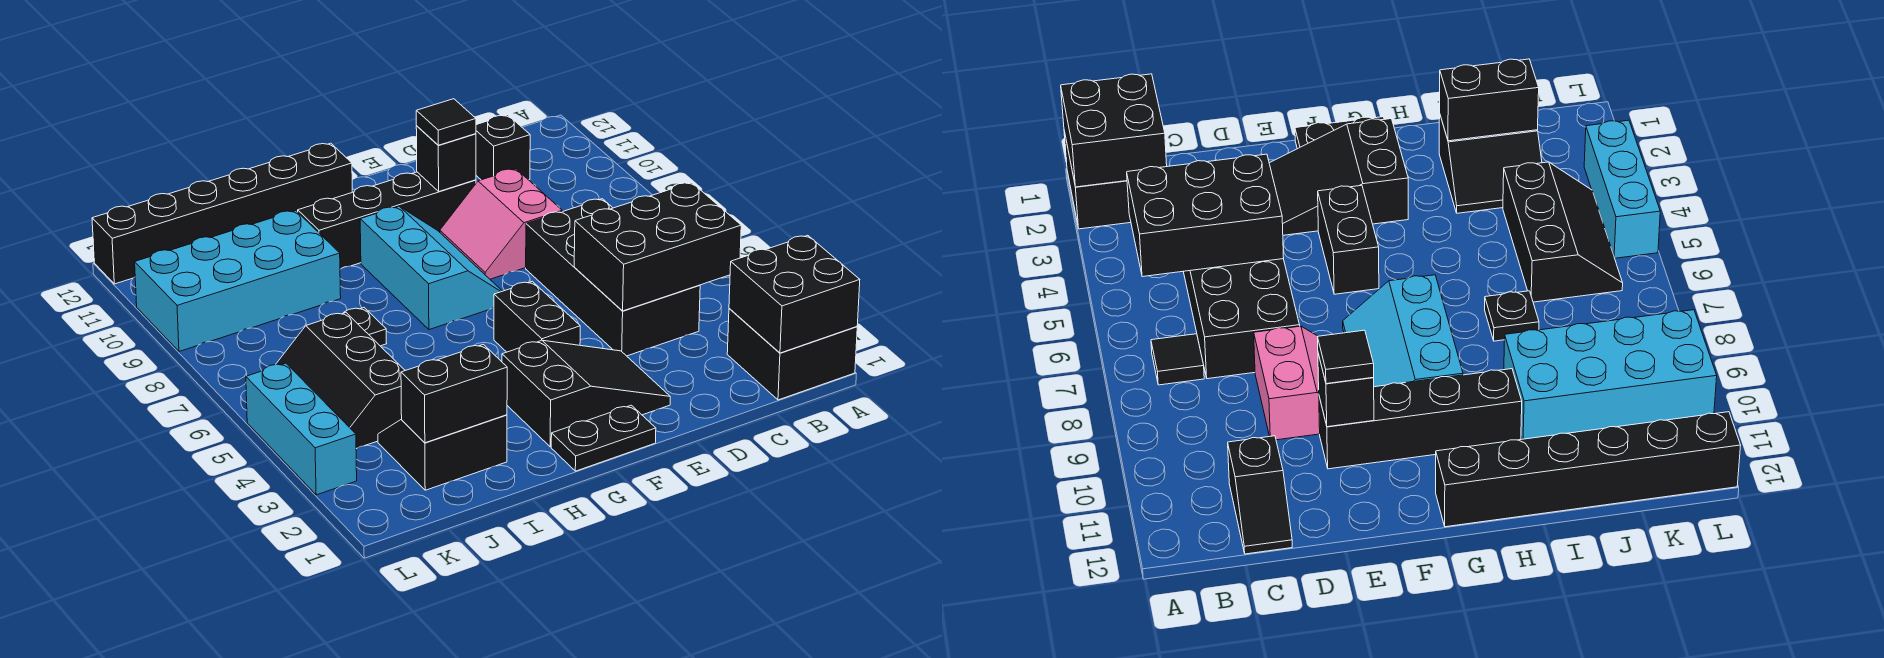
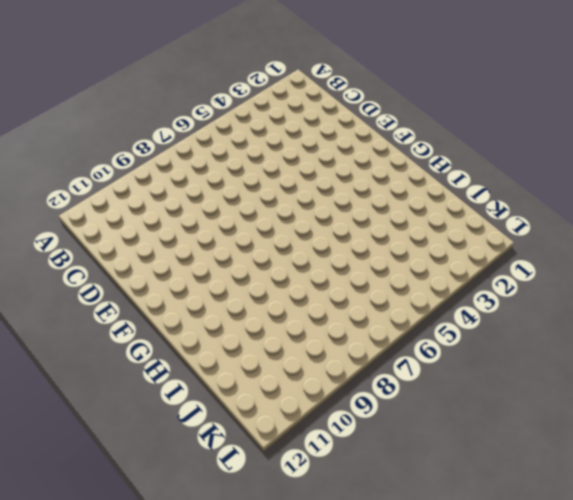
none -> black 2x2 brick [727,308,857,400]
none -> black 1x1 tile [1151,334,1204,385]
none -> black 2x4 brick [526,199,700,356]

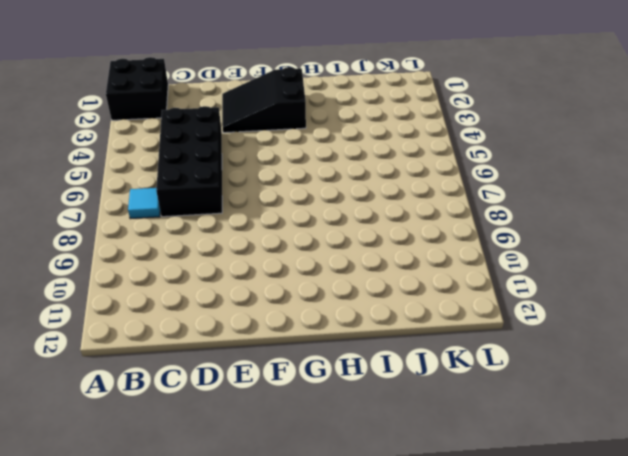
cyan 1x1 tile [128,188,160,219] -> black 1x1 tile [1151,334,1204,385]
none -> black 1x2 slope [476,115,530,180]
none -> pink 2x2 slope [440,169,562,279]
none -> black 1x4 brick [298,172,476,269]

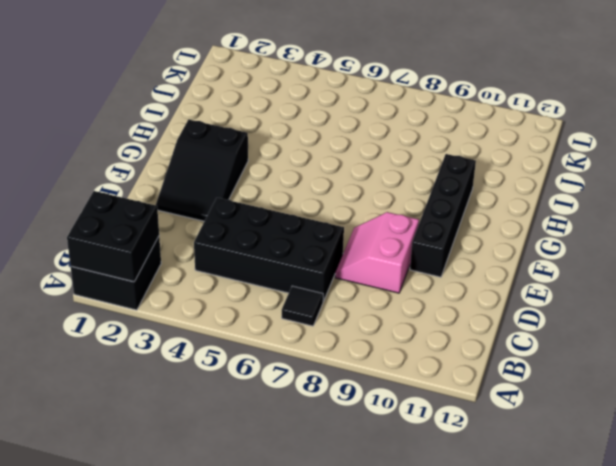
pink 2x2 slope [335,212,419,293] -> pink 2x2 slope turned to [440,169,562,279]
none -> black 1x2 slope [476,115,530,180]
none -> black 1x2 plate [551,405,656,471]
none -> black 1x2 brick [494,281,580,352]

